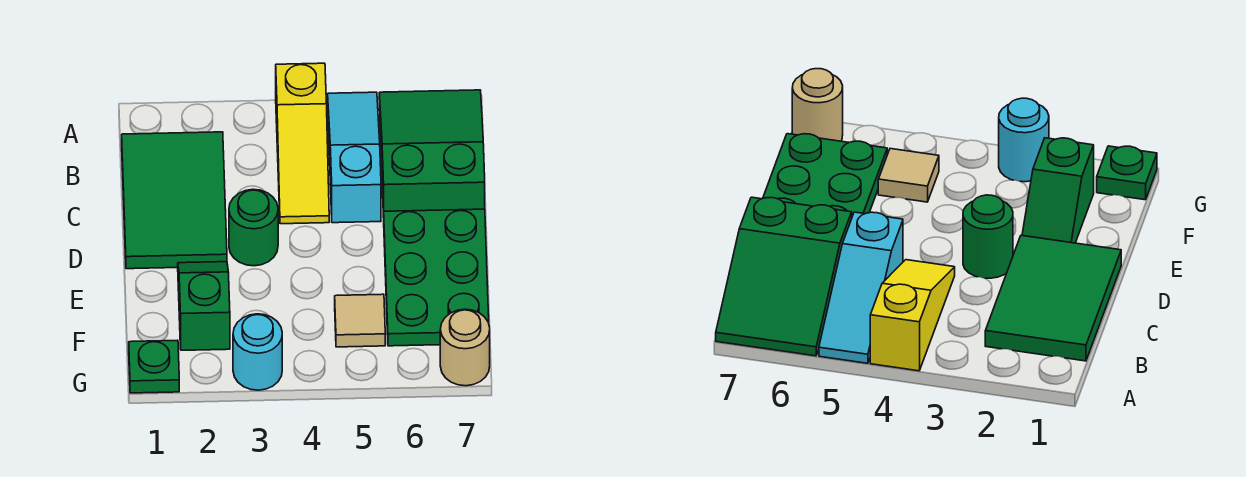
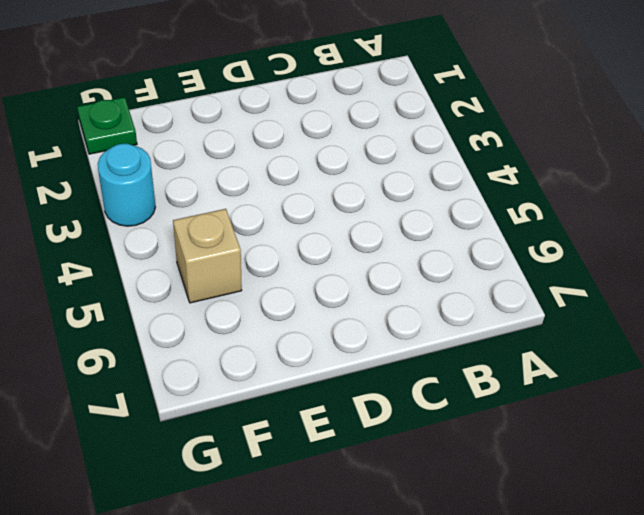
tan 1x1 brick [173,209,242,303] -> tan 1x1 tile [335,294,385,347]
none -> yellow 1x3 slope [276,63,329,224]
none -> cyan 1x3 slope [328,92,381,223]

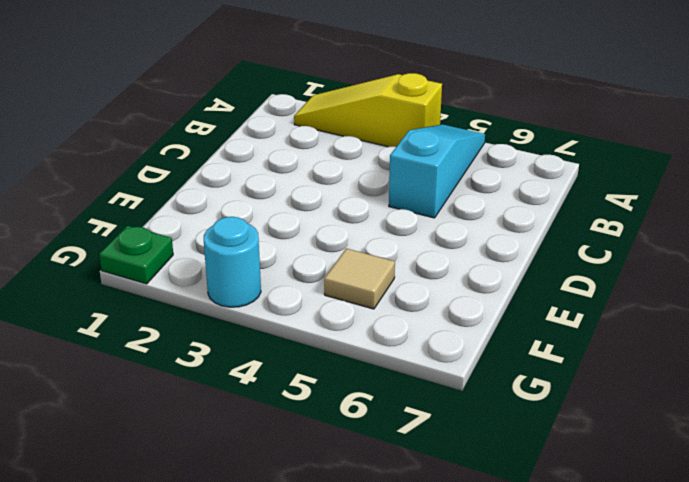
yellow 1x3 slope [294,73,442,147] -> yellow 1x3 slope turned to [276,63,329,224]
none -> green 2x3 slope [379,90,485,217]
none -> green 2x3 tile [122,132,227,269]

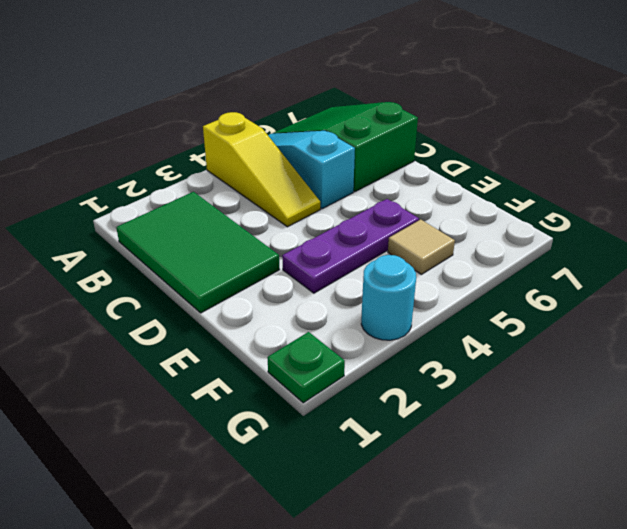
purple 1x3 plate [282,199,419,293] -> none
none -> green 1x1 round brick [229,189,278,266]
none -> green 2x3 plate [384,209,489,346]

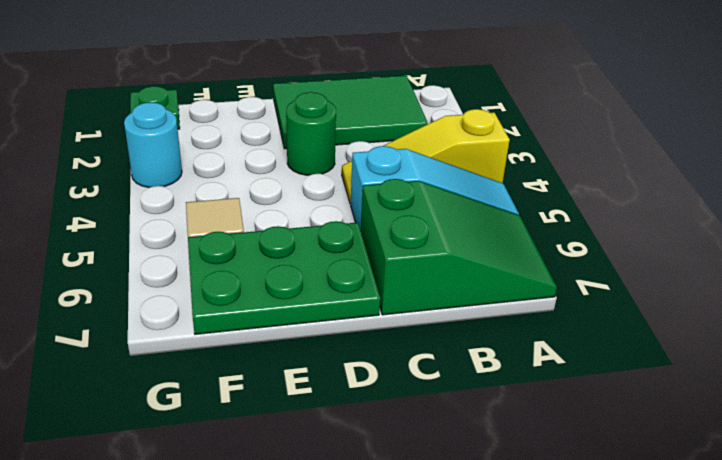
none -> green 1x2 slope [178,262,230,350]
none -> tan 1x1 round brick [440,309,490,386]

